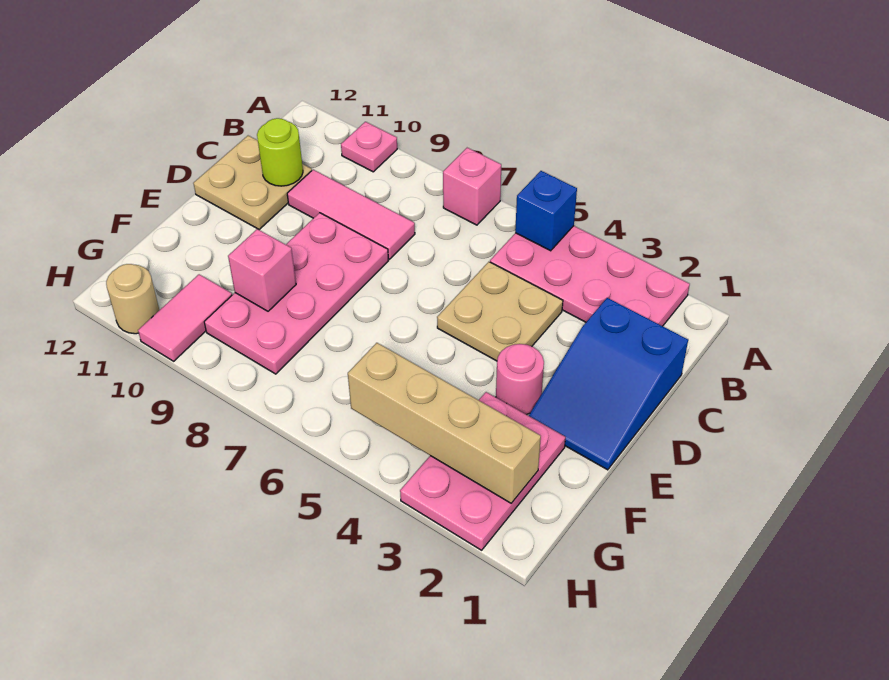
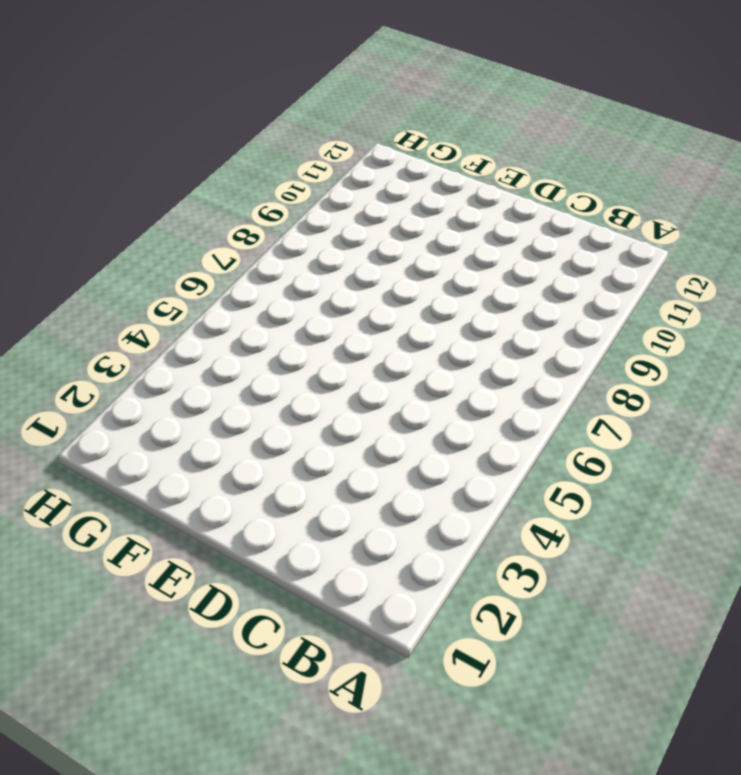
none -> pink 2x4 plate [490,226,690,326]
none -> pink 1x1 brick [443,148,501,225]
none -> pink 1x1 plate [341,122,397,172]

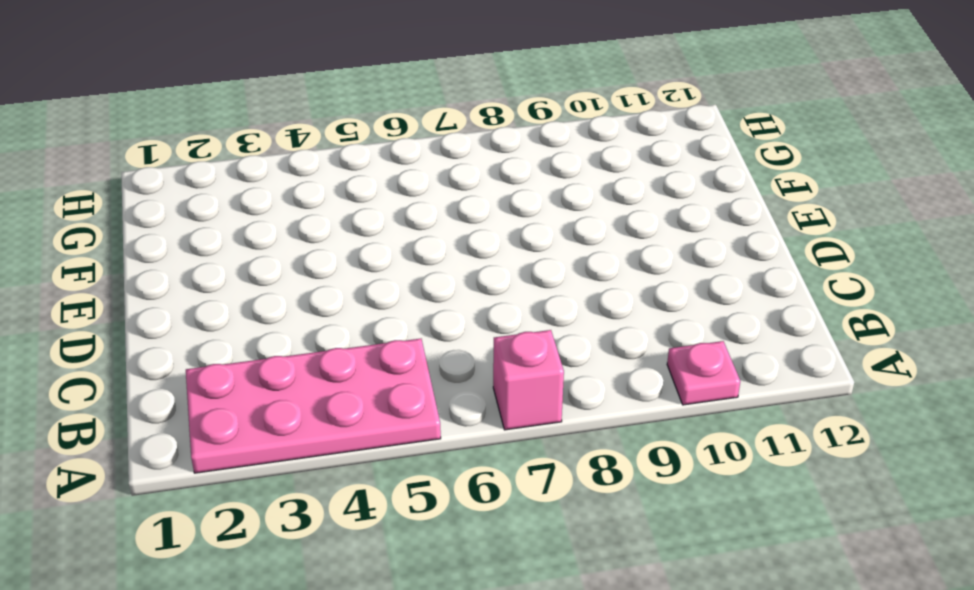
none -> blue 2x3 slope [529,298,688,470]
none -> tan 2x2 plate [437,262,563,361]
none -> pink 1x3 tile [287,170,415,259]

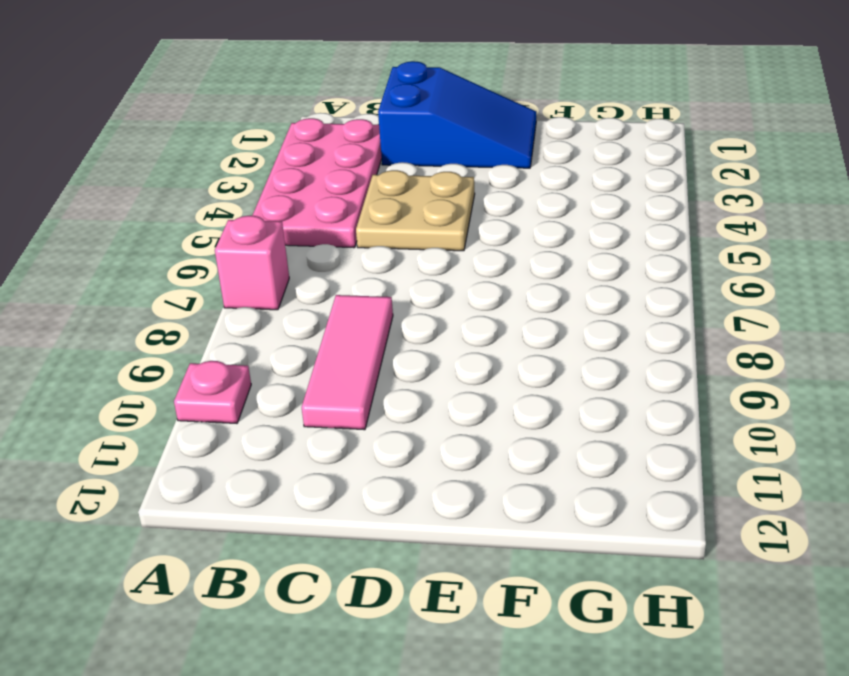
none -> tan 2x2 plate [193,136,312,229]
none -> pink 2x4 plate [204,213,389,374]
none -> pink 1x1 round brick [496,344,544,415]

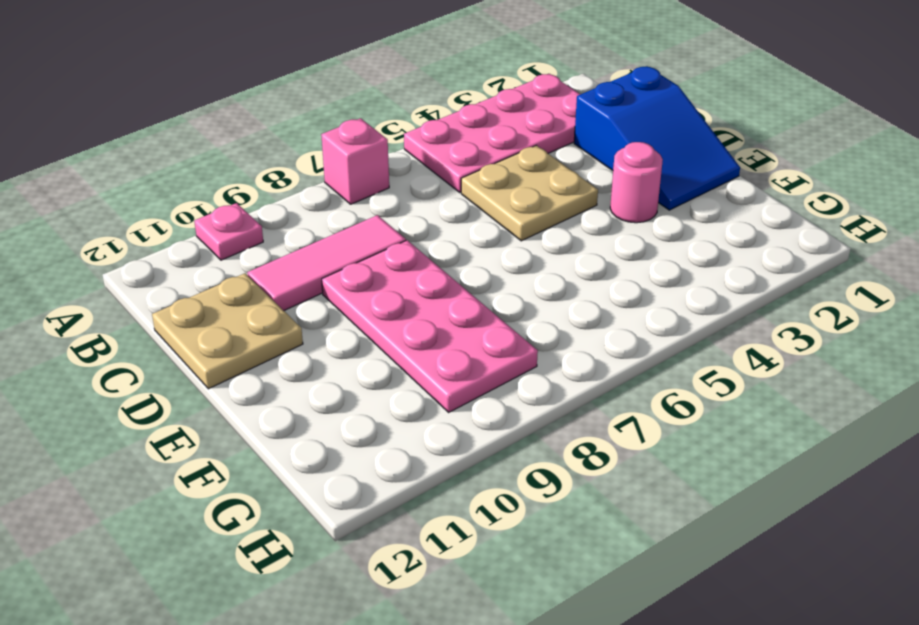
none -> pink 2x3 plate [400,392,566,550]
none -> pink 1x2 tile [138,274,232,361]
none -> tan 1x1 round brick [106,264,159,334]

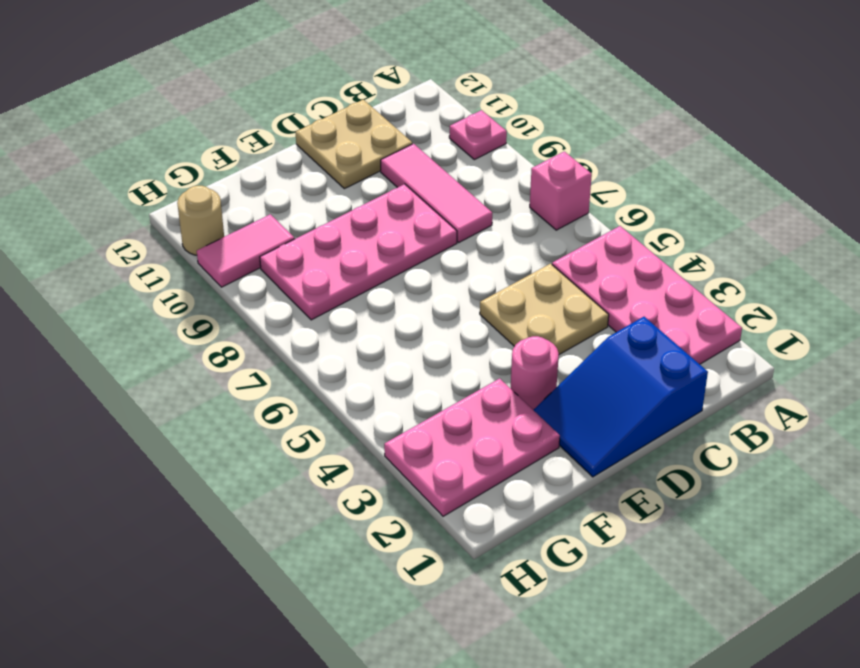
none -> blue 1x1 brick [515,171,577,251]
none -> lime 1x1 round brick [257,118,303,186]
none -> pink 1x1 brick [228,229,296,311]

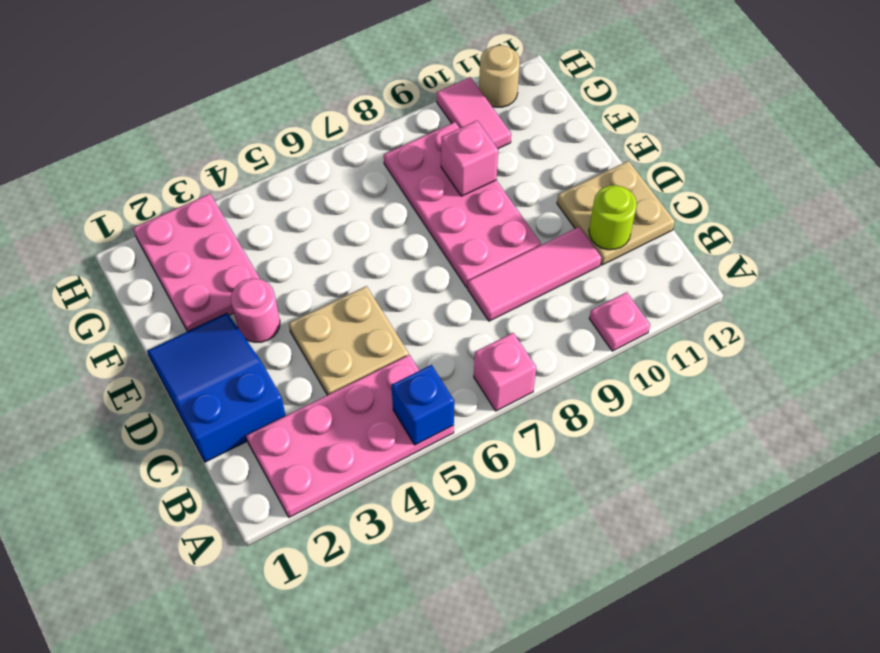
none -> tan 1x4 brick [348,343,541,503]

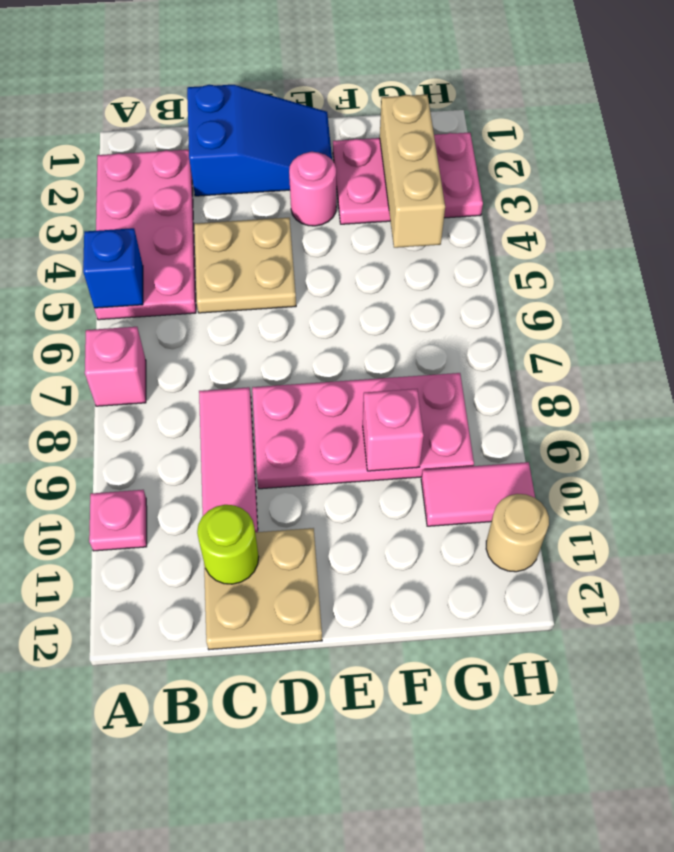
tan 1x3 brick [380,95,445,248] -> tan 1x4 brick [348,343,541,503]

